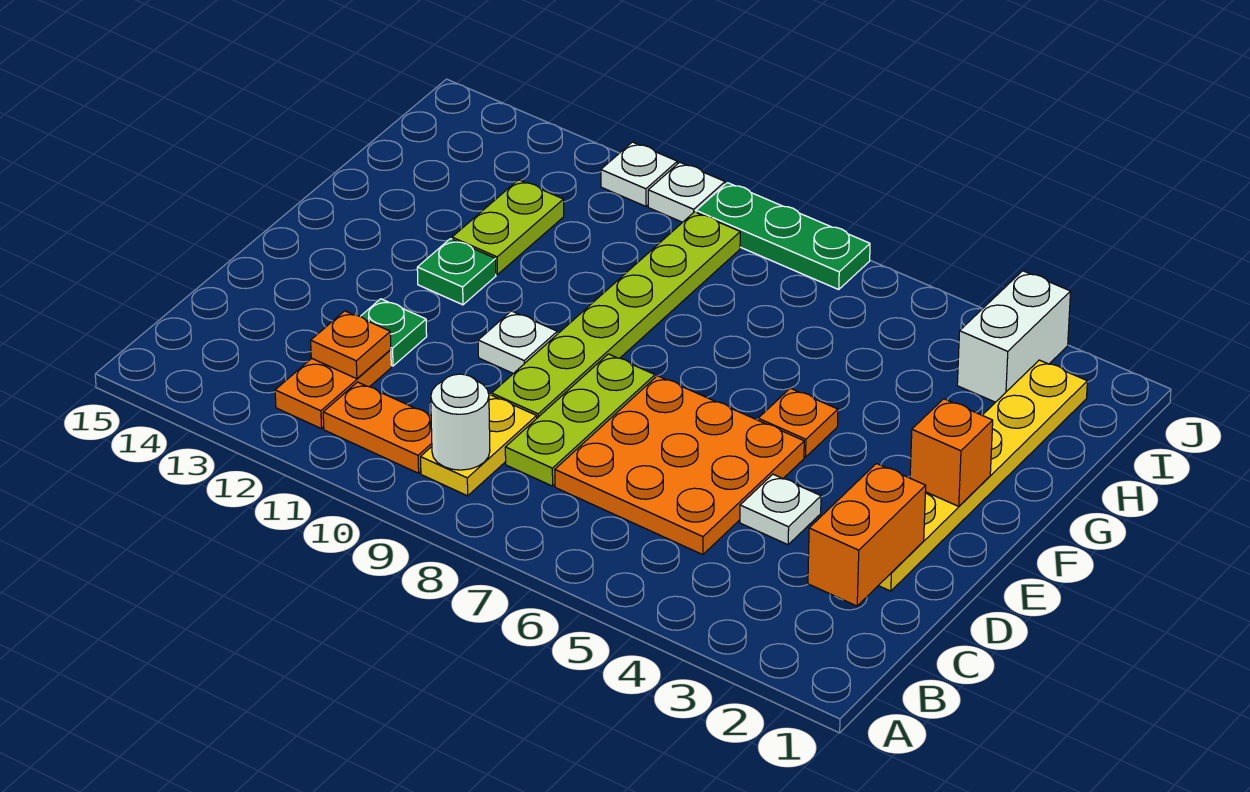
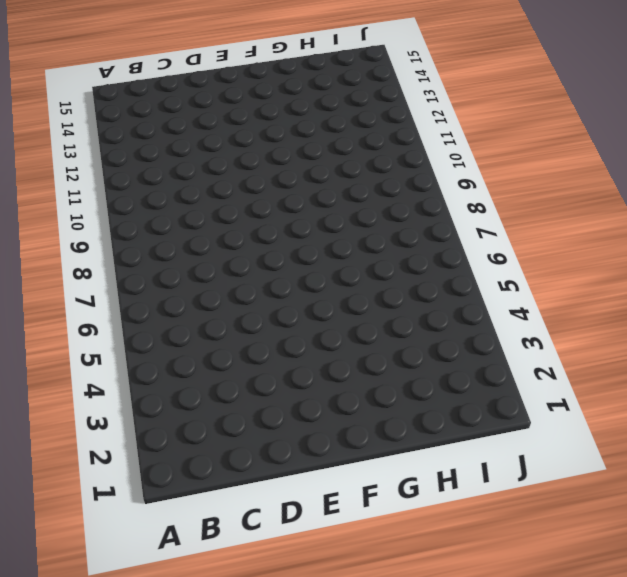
none -> yellow 1x2 plate [421,395,537,496]
none -> orange 1x2 plate [323,382,432,473]
none -> orange 1x2 plate [275,350,391,429]

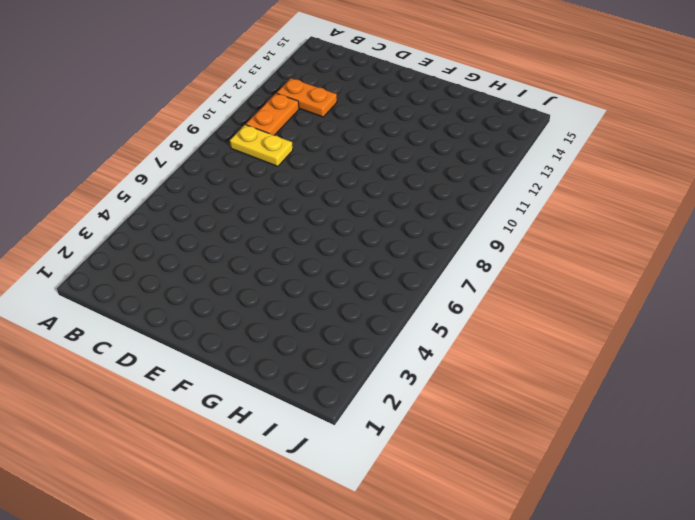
none -> orange 3x3 plate [555,376,804,555]
none -> lime 1x3 plate [505,354,655,486]
none -> yellow 1x6 plate [878,360,1087,591]

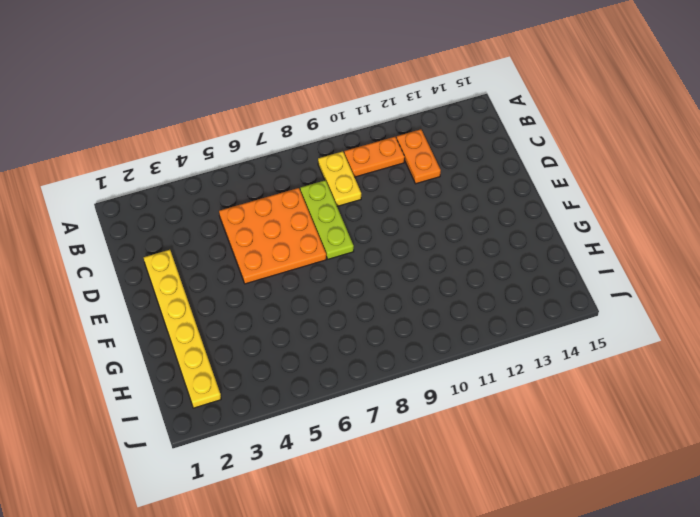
none -> white 1x1 plate [740,474,821,545]
none -> lime 1x6 plate [492,212,740,418]
none -> green 1x1 plate [361,299,427,366]

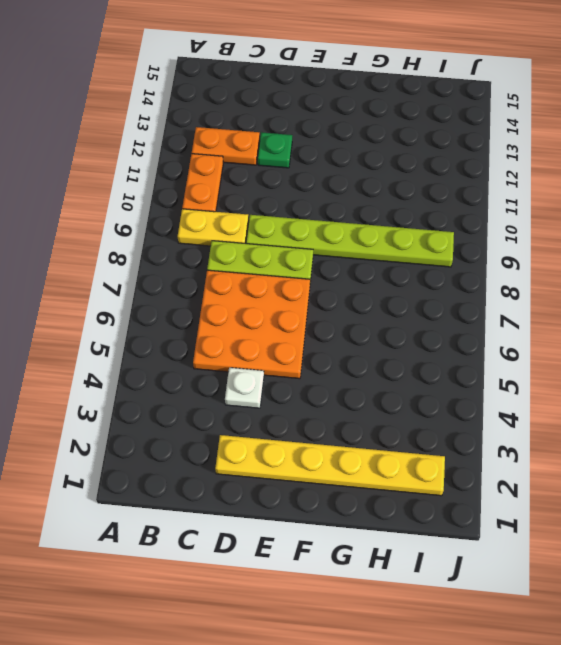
none -> white 1x1 plate [478,311,557,374]
none -> orange 1x1 plate [758,388,838,457]
none -> green 1x1 plate [417,239,496,305]

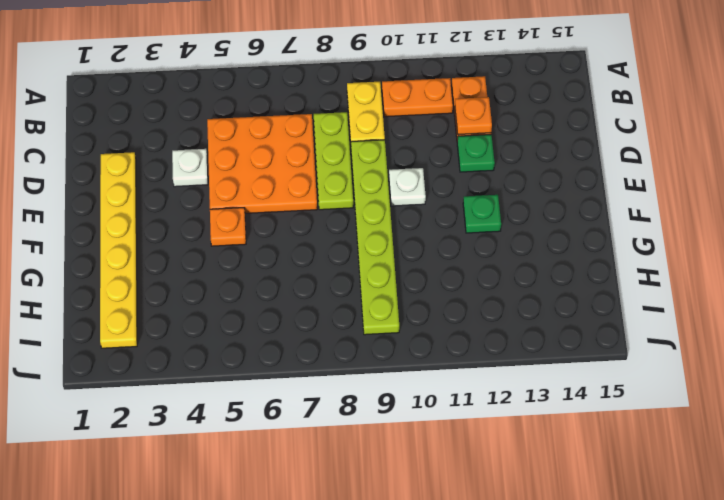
none -> lime 1x2 plate [452,180,564,274]
none -> white 1x2 brick [957,271,1071,402]
none -> green 1x3 plate [696,183,870,289]

